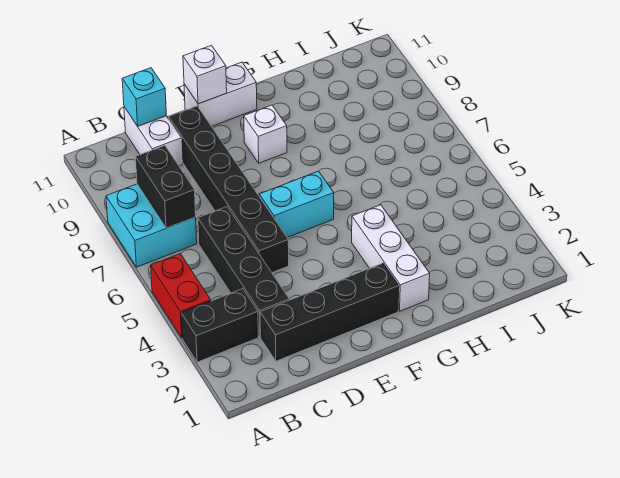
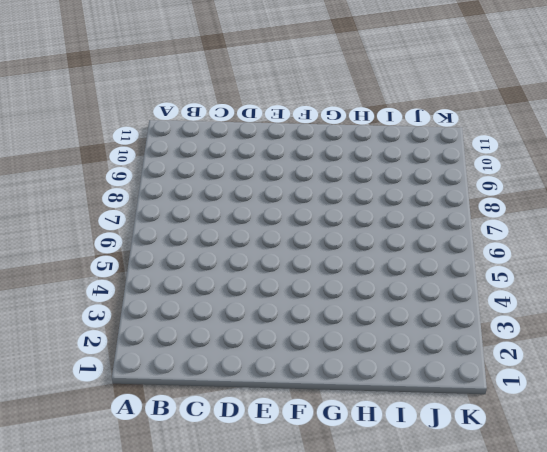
none -> black 1x2 brick [181,289,258,362]
none -> red 1x2 brick [151,254,211,338]
none -> cyan 2x2 brick [106,184,197,267]

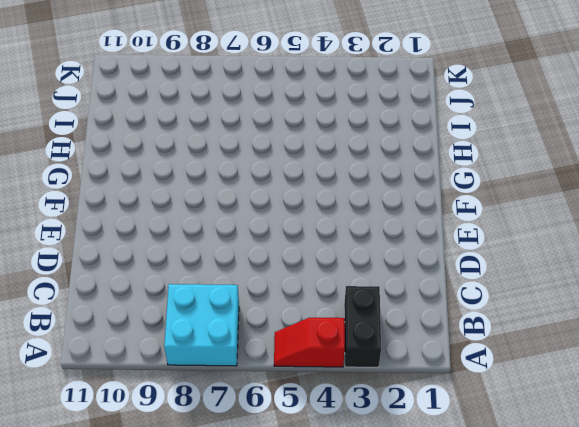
red 1x2 slope [274,318,345,367] -> red 1x2 brick [151,254,211,338]
none -> black 1x4 brick [260,263,399,361]
none -> black 1x4 brick [198,207,289,337]
none -> white 1x2 brick [124,107,182,166]

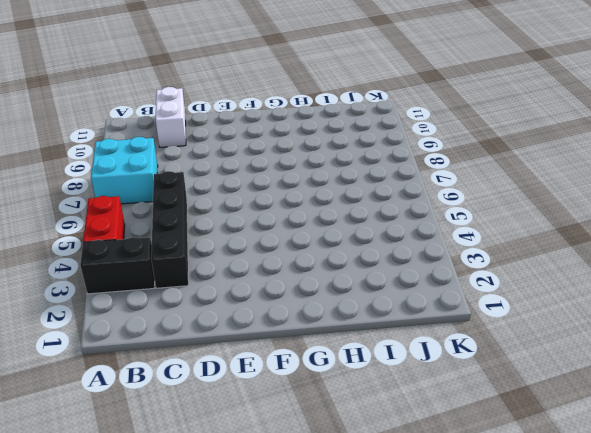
none -> black 1x4 brick [260,263,399,361]
none -> black 1x6 brick [169,106,289,273]
none -> cyan 1x2 brick [259,171,334,237]

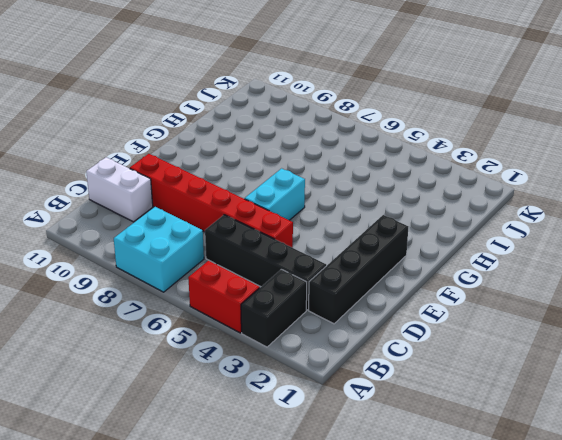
red 1x6 brick [130,154,293,248] -> black 1x6 brick [169,106,289,273]
none -> white 1x2 brick [184,62,257,126]
none -> white 1x1 brick [244,105,287,163]
none -> white 1x3 brick [352,205,430,311]

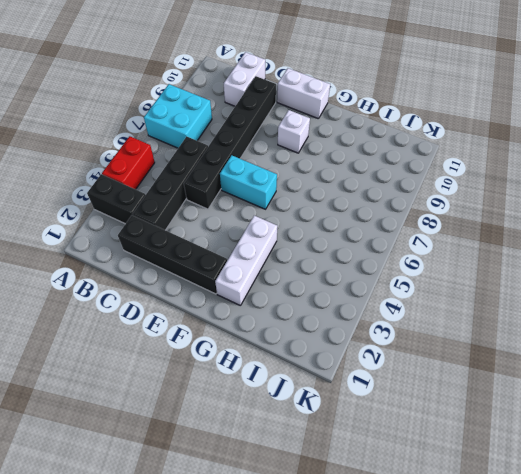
none -> black 1x2 brick [135,145,196,228]
none -> cyan 1x1 brick [122,68,166,126]
none -> white 1x1 brick [183,45,227,104]

